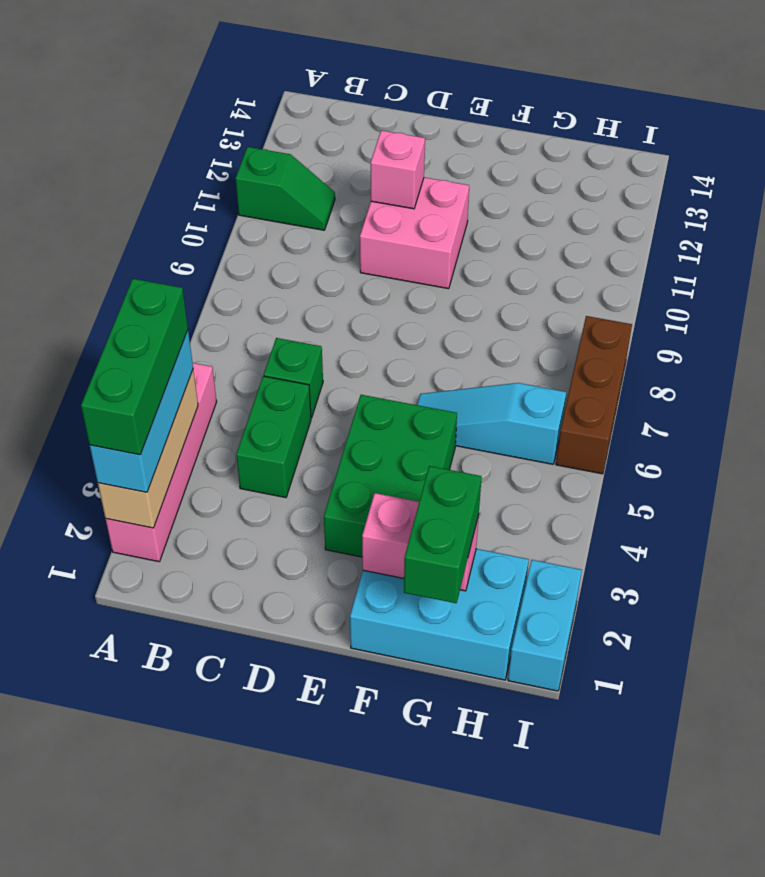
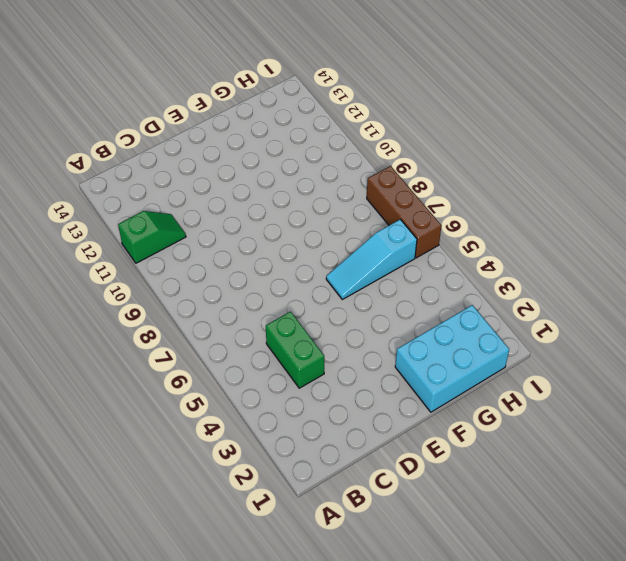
none -> pink 1x4 brick [106,363,217,562]
none -> green 1x1 brick [264,338,323,418]
none -> pink 2x2 brick [360,177,469,289]

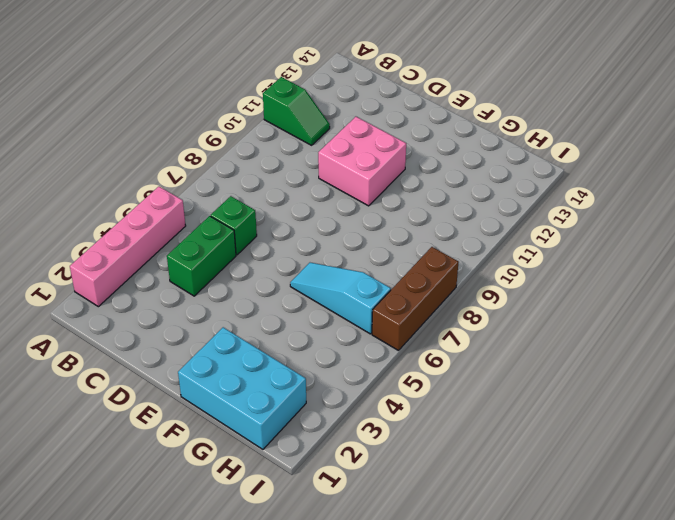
none -> green 2x3 brick [324,395,457,557]
none -> cyan 1x2 brick [508,560,582,691]
none -> tan 1x3 brick [98,370,198,528]

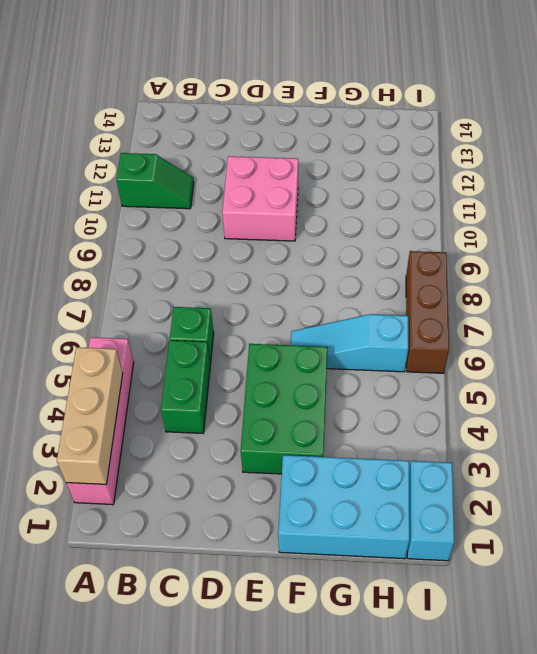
none -> pink 1x1 brick [371,130,425,209]
none -> pink 1x2 brick [362,493,479,591]
none -> cyan 1x3 brick [90,330,193,492]

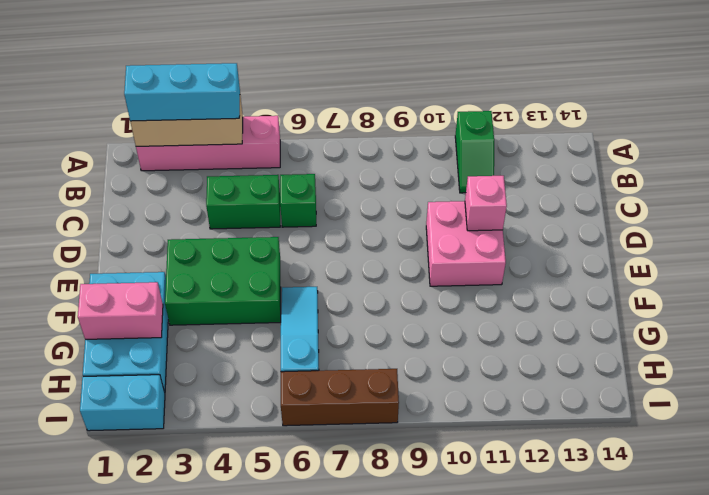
pink 1x2 brick [78,282,163,339] -> pink 1x2 brick turned to [362,493,479,591]
none -> green 1x2 brick [404,466,482,603]
none -> green 1x3 brick [81,279,188,455]

